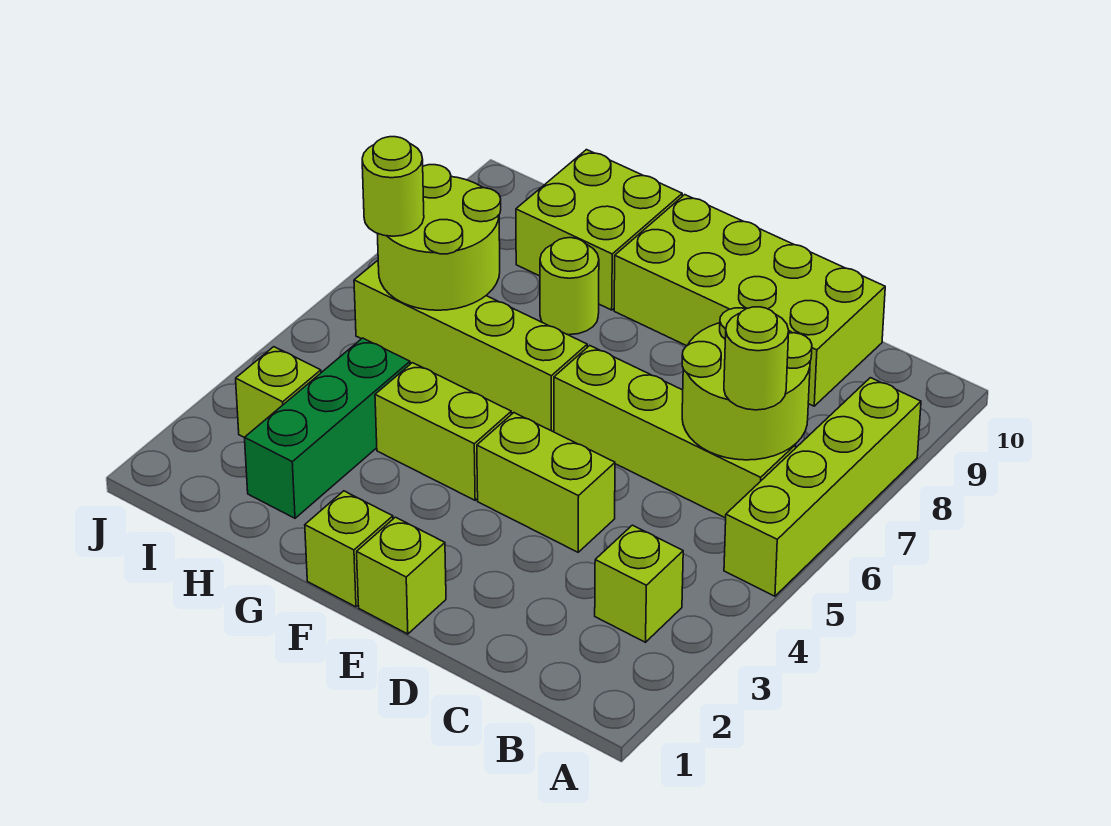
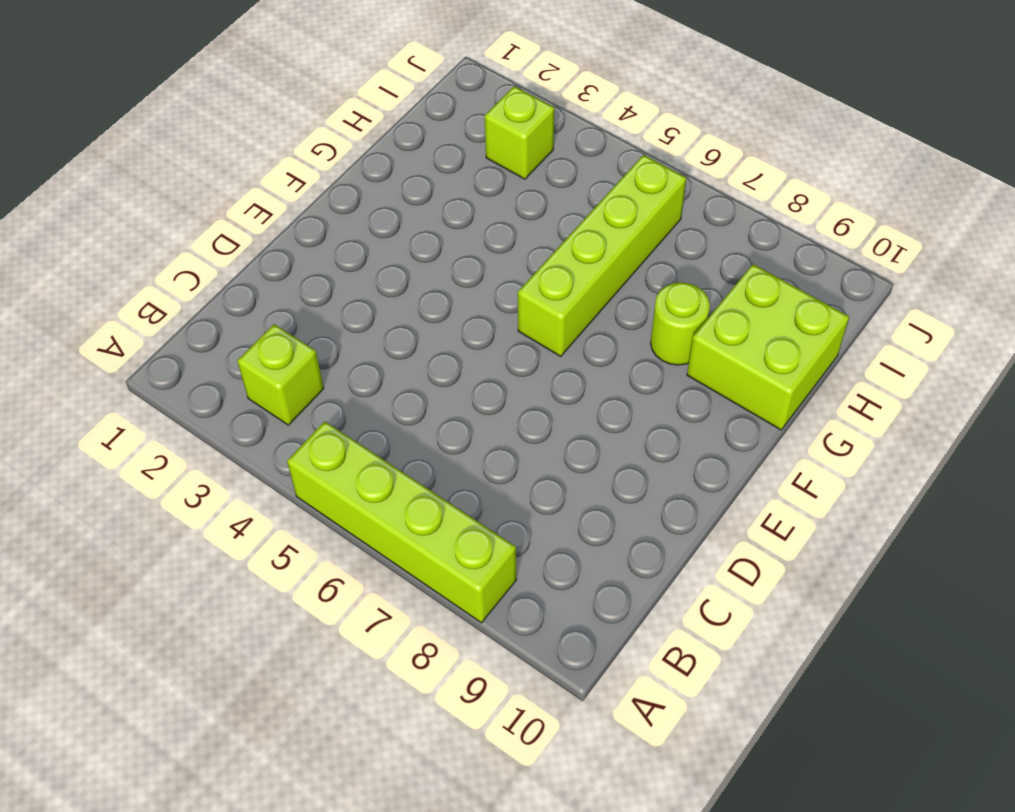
none -> lime 1x4 brick [554,346,796,518]
none -> lime 2x4 brick [614,195,885,406]
none -> lime 1x2 brick [477,413,615,552]

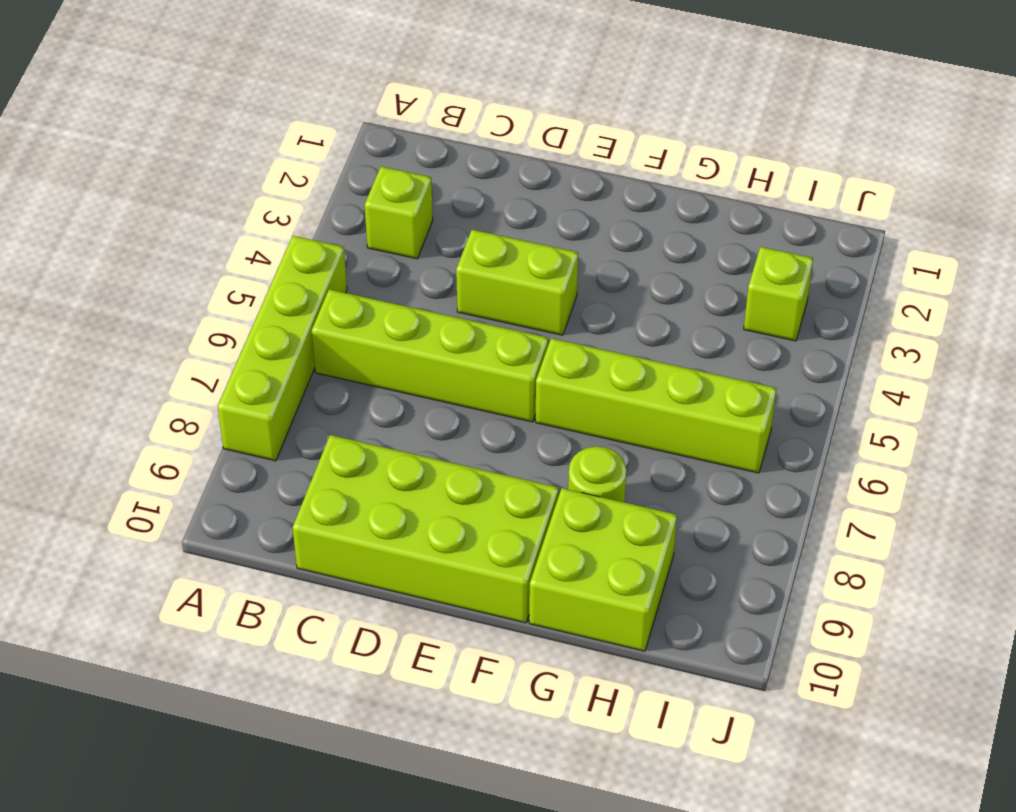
none -> lime 1x1 brick [357,517,446,634]
none -> lime 1x1 brick [305,491,393,607]
none -> lime 1x2 brick [375,363,511,500]

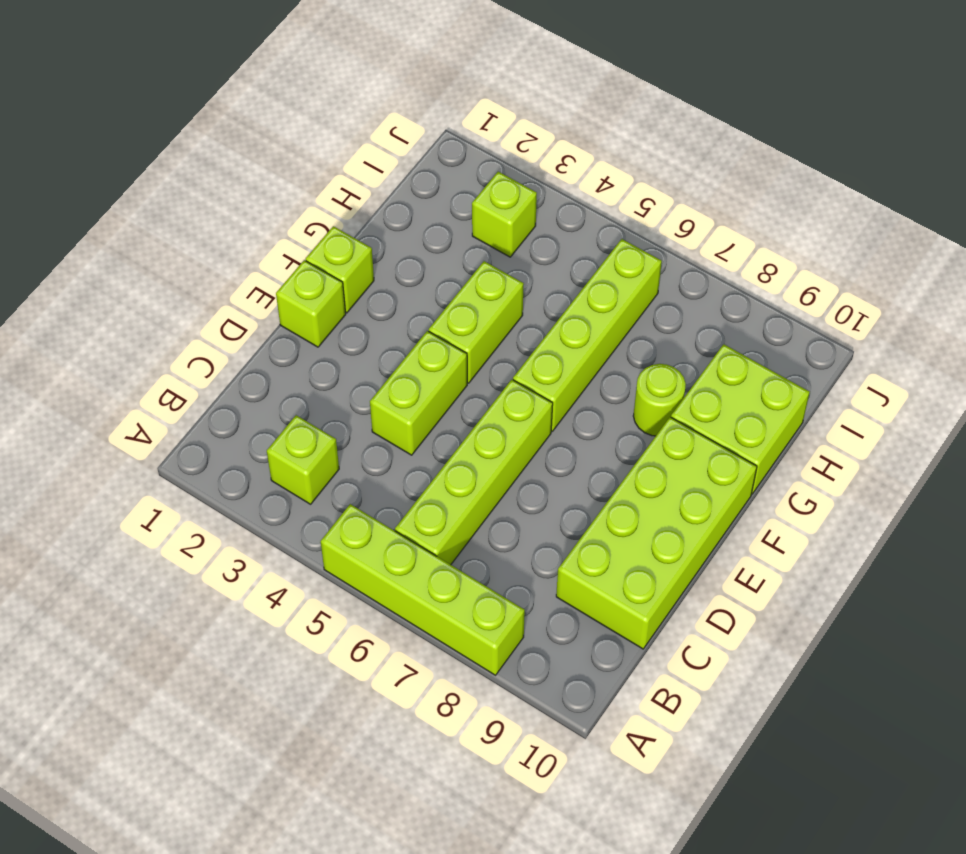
none -> green 1x3 brick [245,338,410,518]
none -> lime 2x2 round brick [682,308,812,460]
none -> lime 2x2 round brick [377,165,501,310]

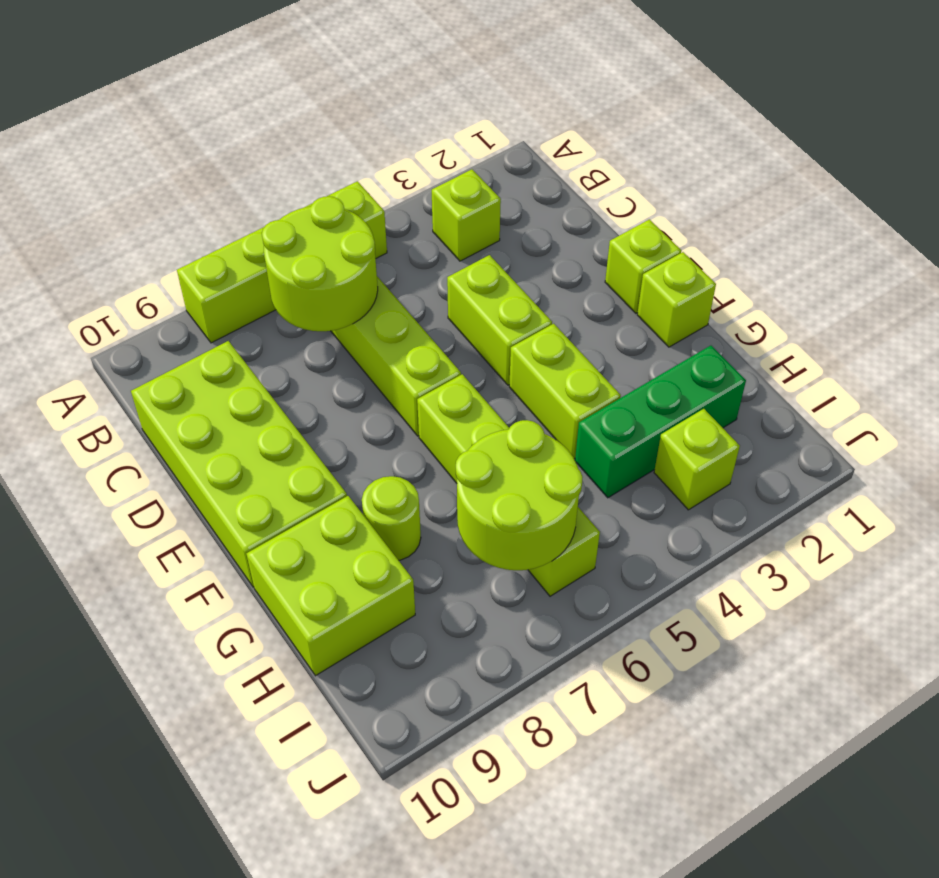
none -> lime 1x1 round brick [724,307,789,410]
none -> lime 1x1 round brick [362,137,424,236]

